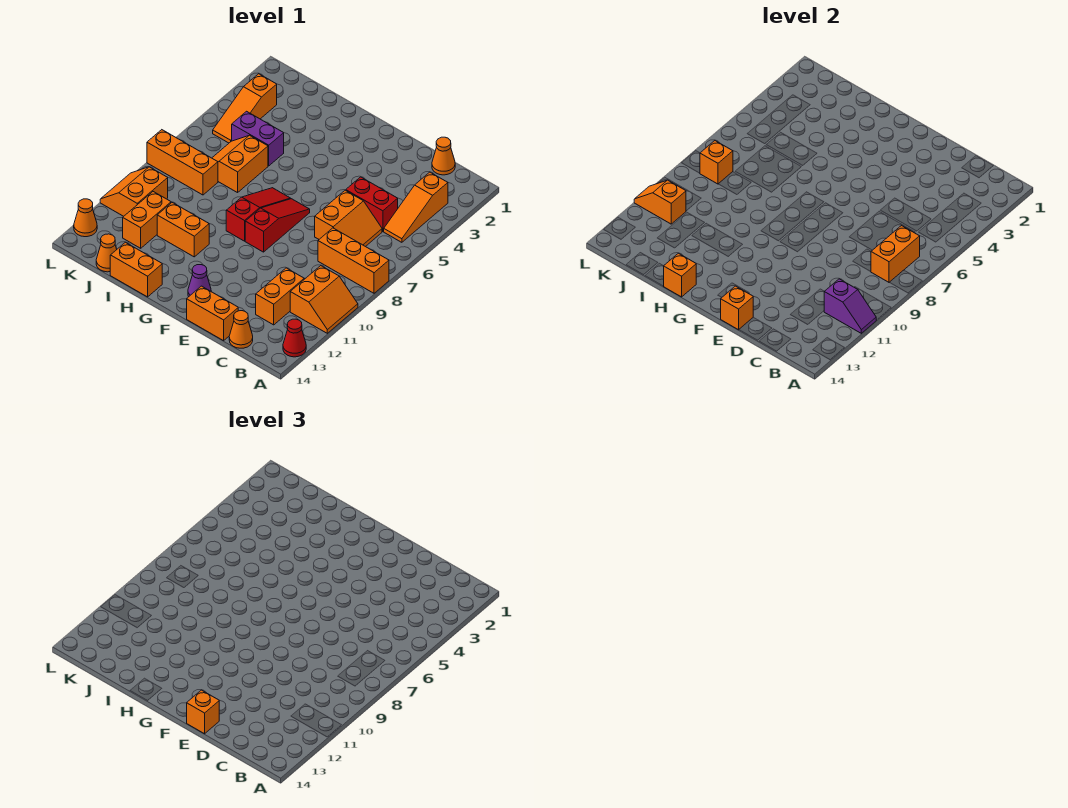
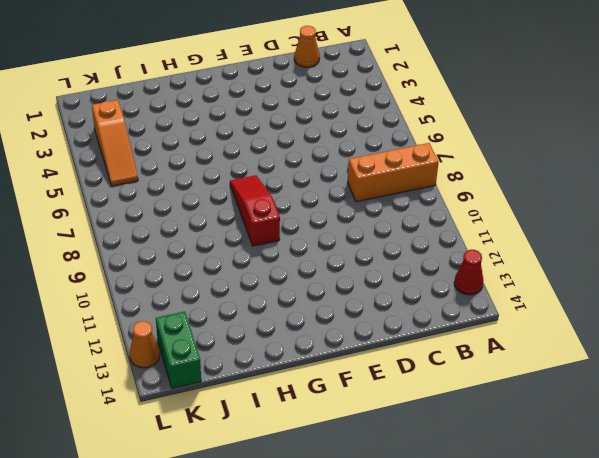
green 1x2 brick [156,312,201,388] -> none
none -> orange 2x2 slope [290,266,358,333]
none -> orange 1x3 slope [384,172,448,242]
none -> red 1x2 brick [346,177,398,232]
none -> orange 2x2 slope [315,190,382,247]

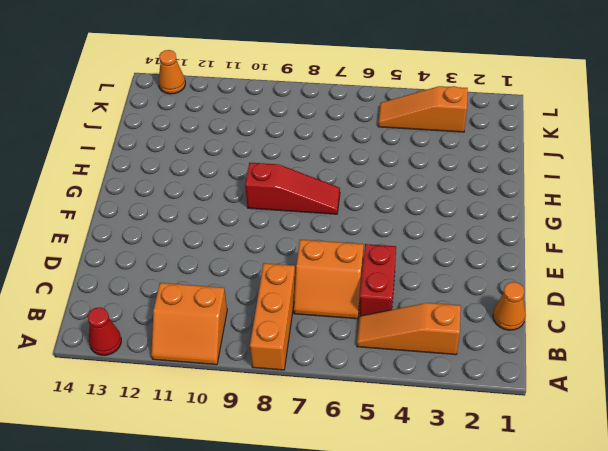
none -> orange 1x2 brick [256,268,304,325]
none -> orange 1x1 cone [229,311,253,348]
none -> orange 1x2 brick [187,286,238,341]
none -> red 1x3 slope [245,199,310,252]

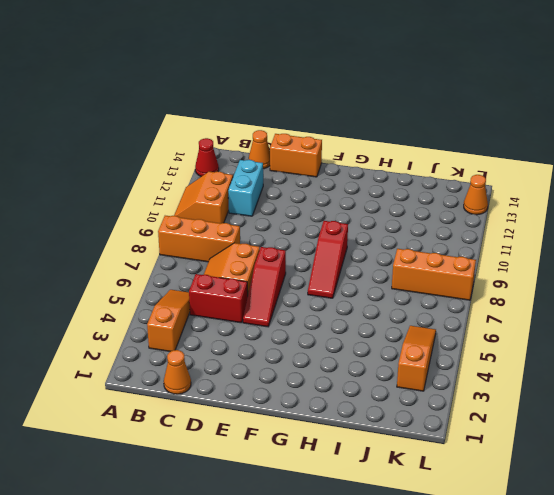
cyan 1x2 brick [228,160,263,216] -> orange 1x2 brick [256,268,304,325]
red 1x3 slope [243,247,286,327] -> red 1x3 slope moved to [245,199,310,252]
none -> purple 1x1 cone [188,265,211,297]
none -> orange 1x2 brick [157,203,209,257]
none -> orange 1x2 brick [110,242,162,297]
none -> purple 1x2 brick [232,111,284,166]

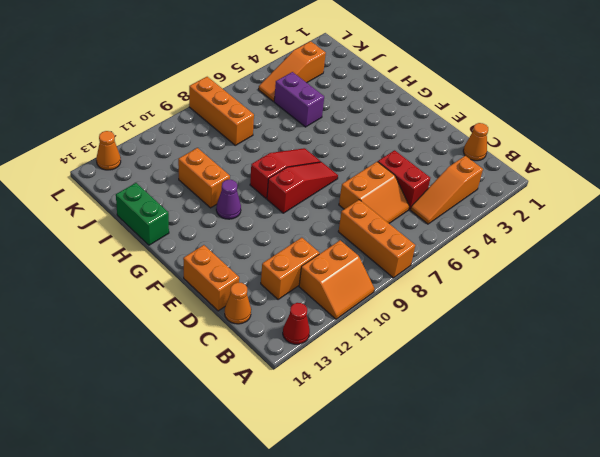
purple 1x1 cone [216,180,241,219] -> purple 1x1 cone moved to [188,265,211,297]
green 1x2 brick [116,183,169,245] -> orange 1x2 brick [110,242,162,297]
none -> orange 2x2 slope [212,135,268,193]
none -> orange 1x2 brick [123,192,171,248]
none -> orange 1x1 cone [96,234,117,272]
none -> orange 2x2 slope [100,167,168,216]

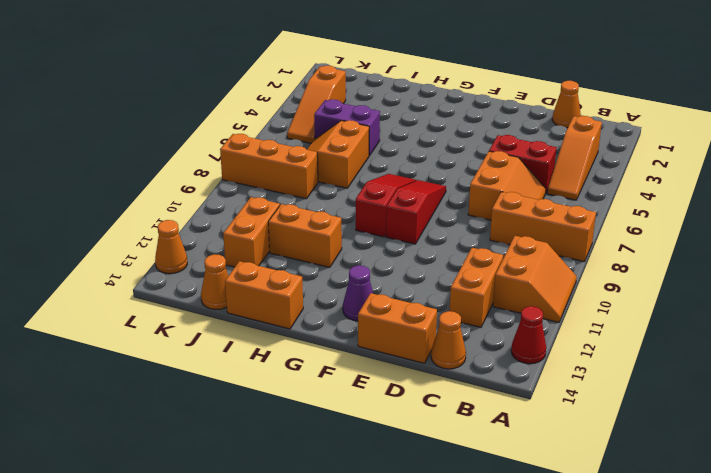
none -> orange 2x2 slope [100,167,168,216]
none -> purple 1x2 slope [824,279,876,333]
none -> orange 1x2 brick [871,225,920,282]
none -> orange 1x1 brick [721,286,753,330]

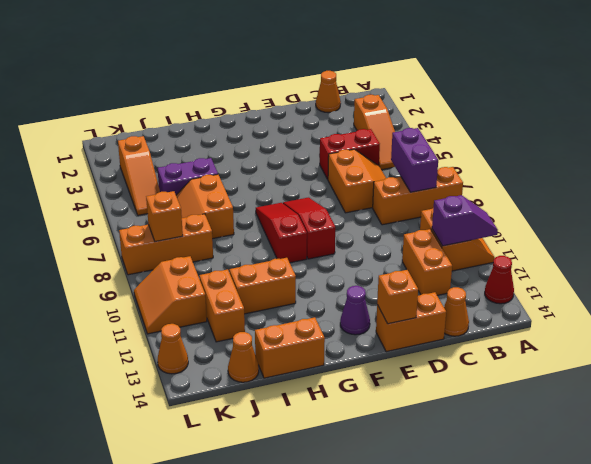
purple 1x2 brick [391,128,438,192] -> orange 1x2 brick [871,225,920,282]
none -> orange 1x1 brick [664,253,696,297]
none -> orange 1x2 slope [634,180,686,224]
none -> orange 1x1 brick [187,690,219,734]

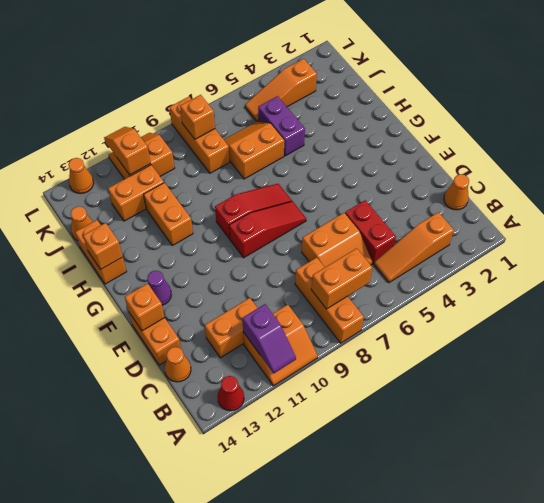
none -> orange 1x1 brick [187,690,219,734]

